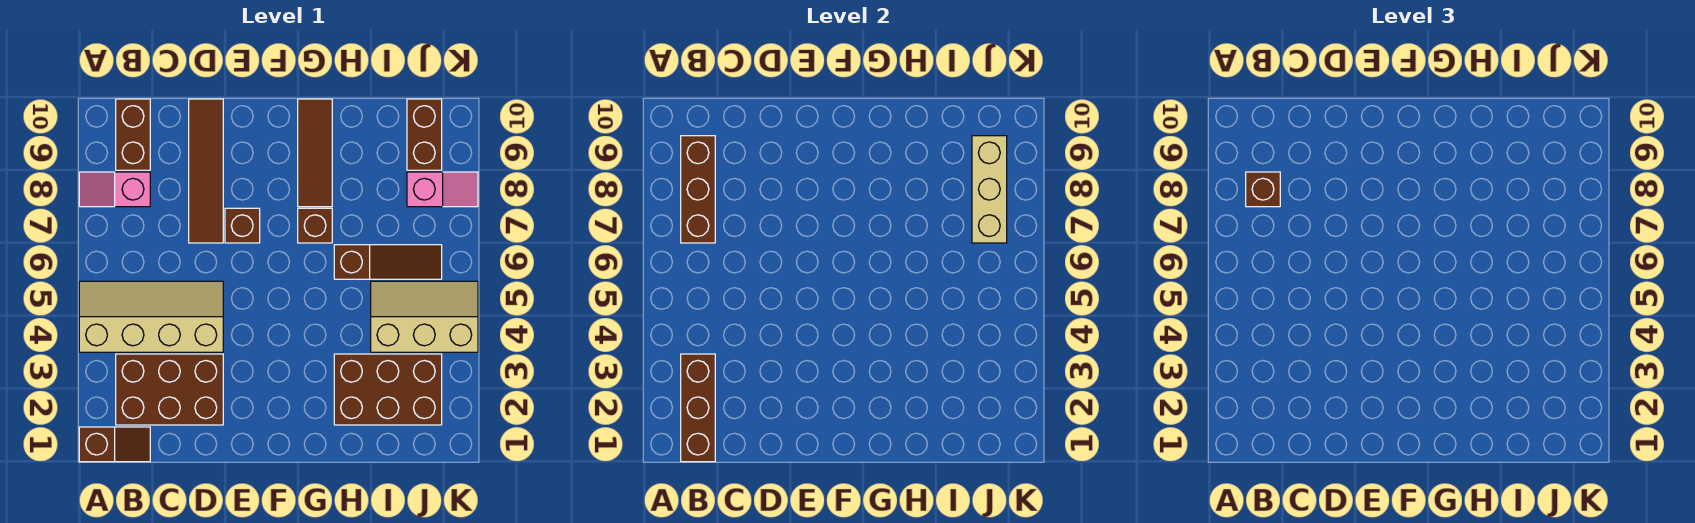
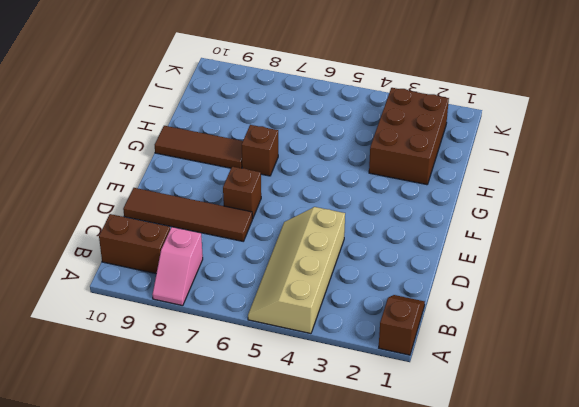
none -> brown 2x3 brick [116,354,223,425]
none -> brown 1x3 slope [334,245,442,279]
none -> tan 2x3 slope [371,281,478,352]

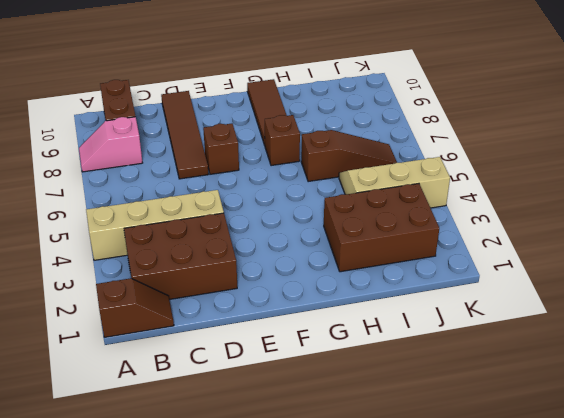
none -> pink 1x2 slope [407,172,478,207]
none -> brown 1x2 brick [407,99,442,170]
none -> brown 1x3 brick [681,354,715,462]

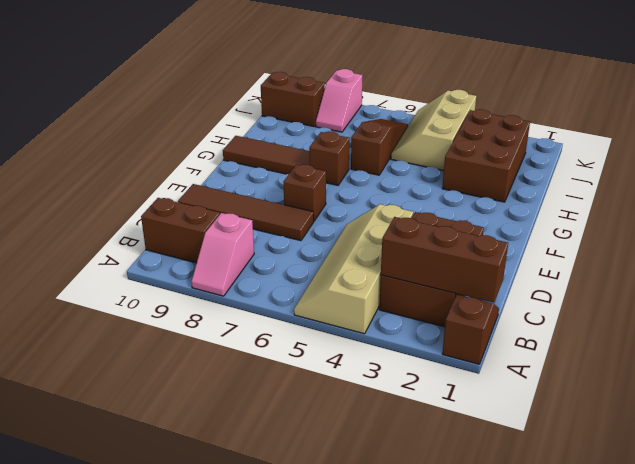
pink 1x2 slope [316,69,363,132] -> pink 1x2 slope turned to [407,172,478,207]
none -> brown 1x3 brick [681,136,715,243]
none -> tan 1x3 brick [972,136,1007,243]
none -> brown 1x1 brick [1246,172,1280,207]

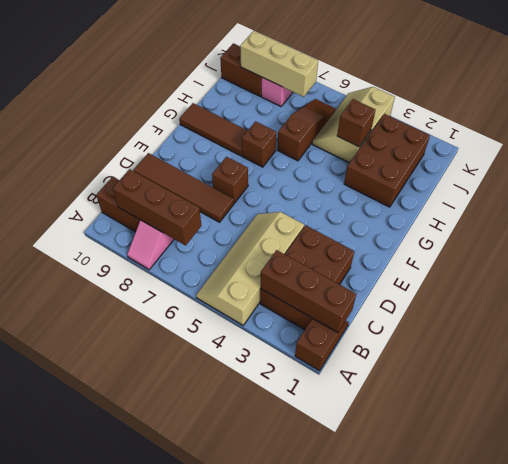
brown 1x1 brick [337,99,375,147] -> brown 1x1 brick moved to [1246,172,1280,207]

